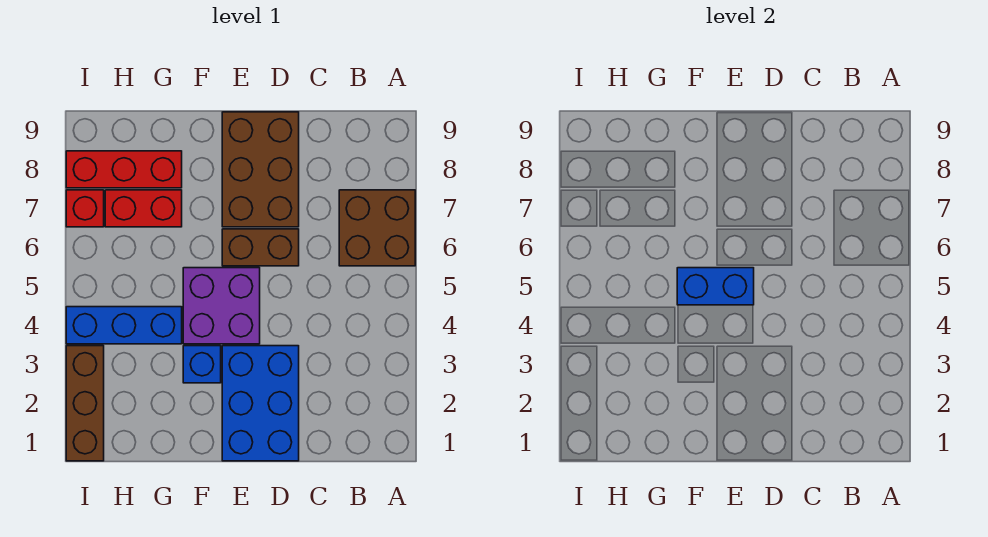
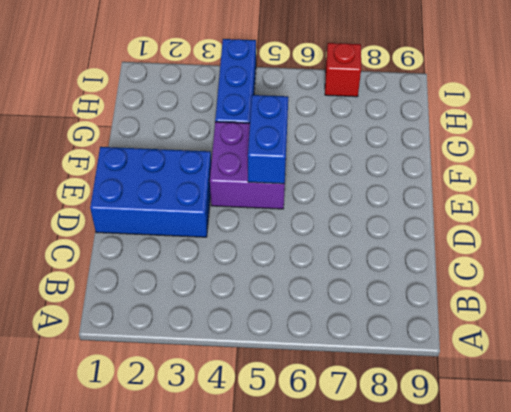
none -> brown 2x2 brick [339,190,415,266]
none -> brown 1x2 brick [222,229,299,266]
none -> brown 2x3 brick [222,112,299,227]

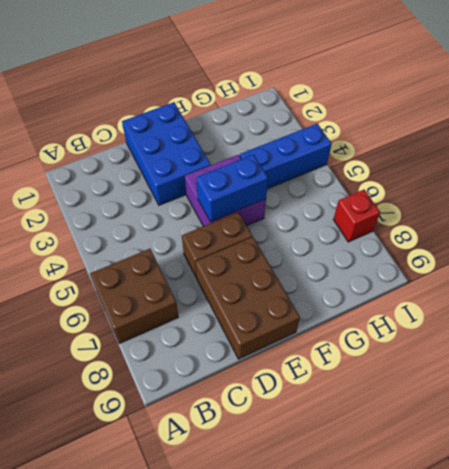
none -> blue 1x1 brick [183,346,221,383]
none -> red 1x2 brick [105,190,182,227]
none -> red 1x3 brick [66,151,182,188]

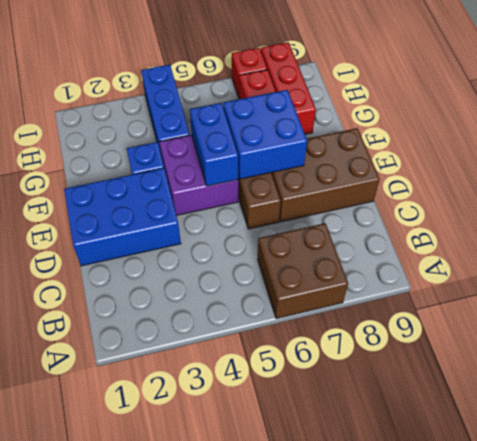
blue 2x2 brick [223,90,307,179] -> none
none -> brown 1x3 brick [66,346,104,461]

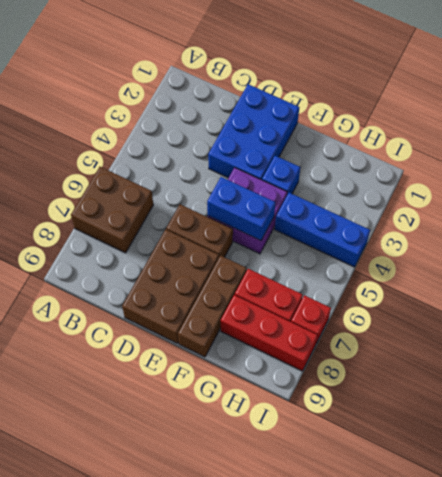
brown 1x3 brick [178,256,247,357] -> brown 1x3 brick moved to [66,346,104,461]

